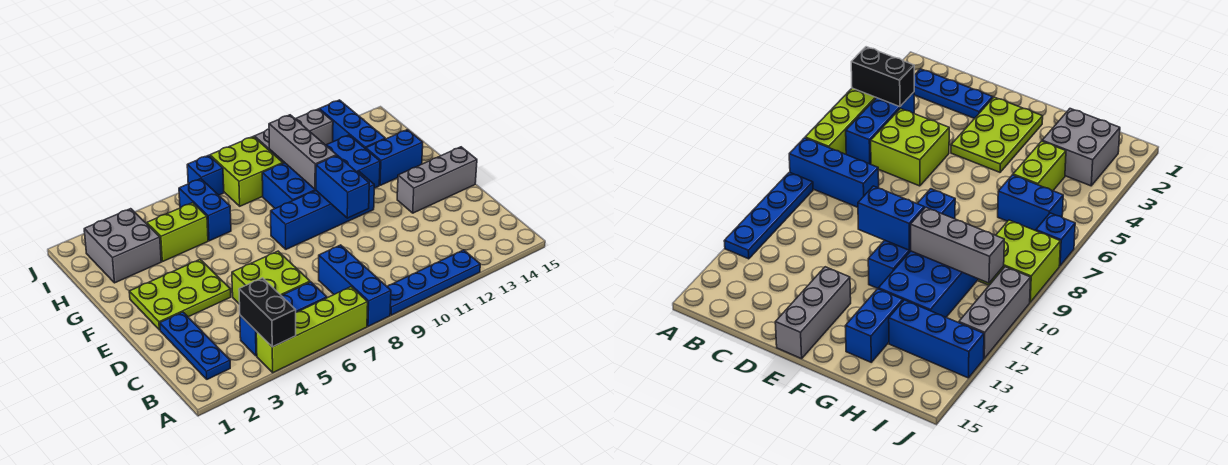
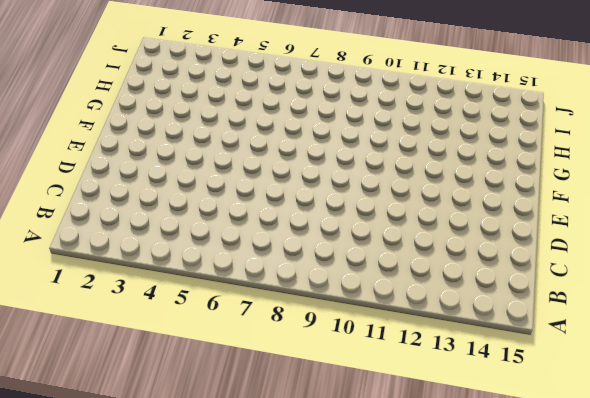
none -> lime 1x4 brick [256,287,368,373]
none -> blue 1x3 brick [319,245,391,326]
none -> blue 1x4 plate [387,250,480,315]

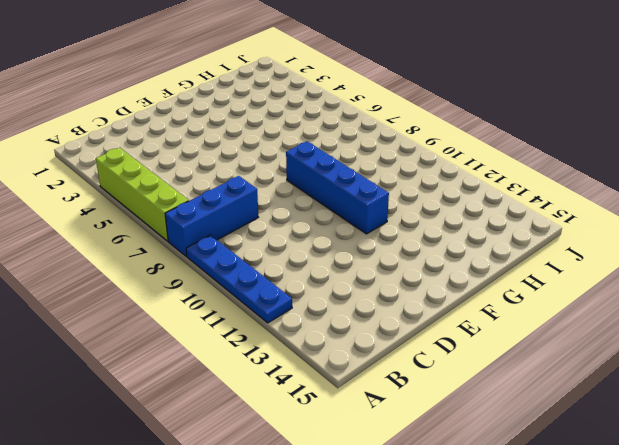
none -> blue 1x3 plate [160,312,230,379]
none -> blue 1x3 brick [240,282,327,356]
none -> lime 2x2 brick [232,251,310,304]

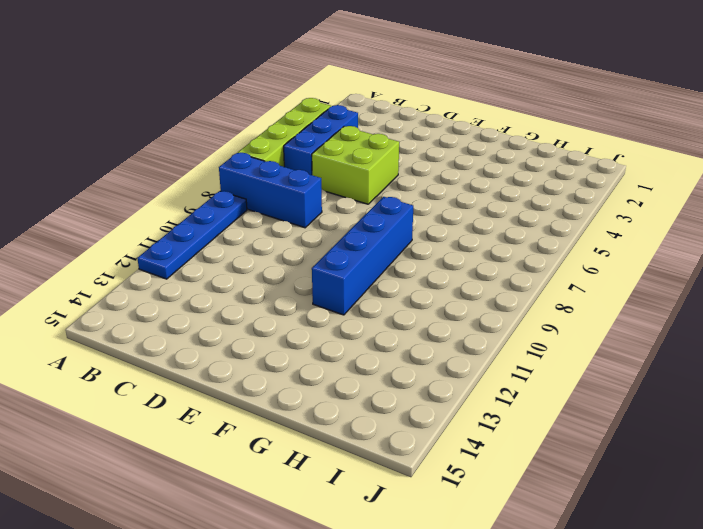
none -> blue 1x3 plate [160,312,230,379]
none -> lime 2x3 plate [129,260,231,330]
none -> grey 1x3 brick [397,147,477,213]

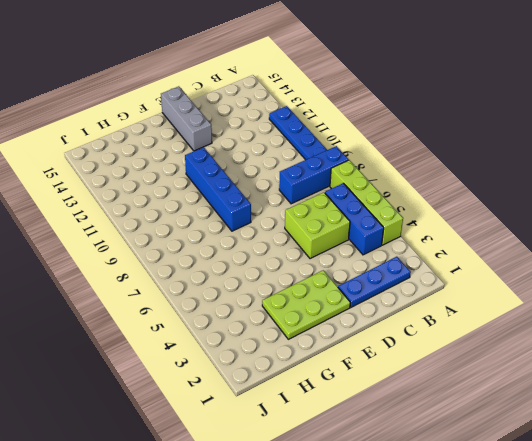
lime 2x3 plate [262,270,350,339] -> lime 2x3 plate turned to [129,260,231,330]
none -> blue 2x4 brick [262,135,380,208]
none -> blue 1x2 brick [366,130,423,185]
none -> grey 2x2 brick [84,209,161,283]

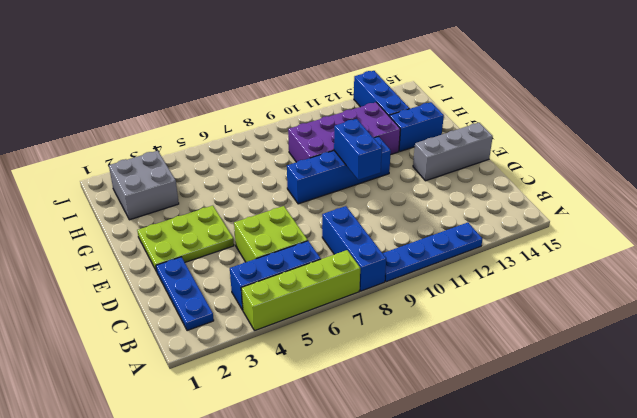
purple 2x4 brick [288,102,400,162] -> blue 2x4 brick [262,135,380,208]
none -> lime 1x2 brick [147,203,208,262]
none -> blue 1x2 brick [179,179,231,241]
none -> lime 2x2 brick [210,136,283,206]

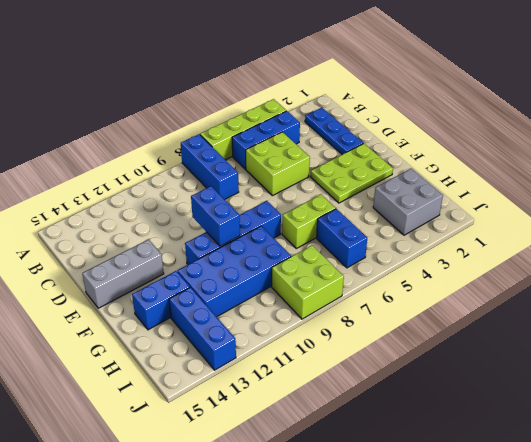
lime 1x2 brick [282,195,336,248] -> lime 1x2 brick moved to [147,203,208,262]
none -> blue 1x4 plate [387,250,480,315]
none -> blue 1x1 brick [187,155,224,195]
none -> grey 1x3 brick [254,109,333,163]

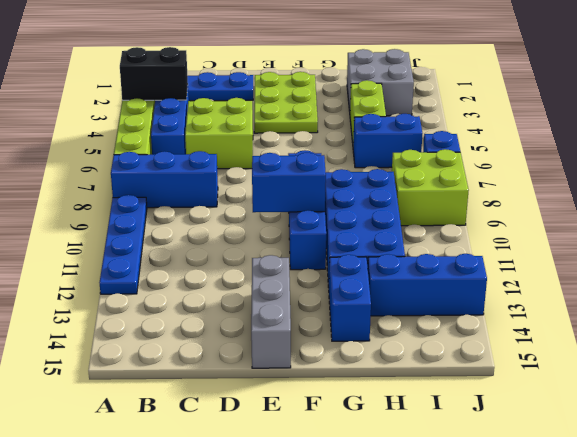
none -> grey 1x3 brick [254,109,333,163]
none -> grey 1x3 brick [269,115,337,190]

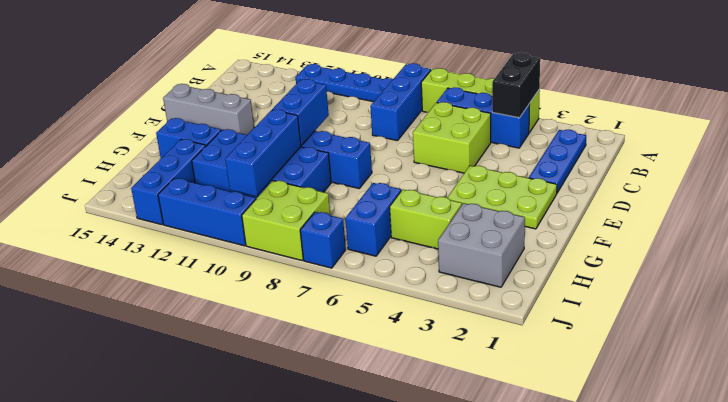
blue 1x3 brick [225,110,301,196] -> grey 1x3 brick [269,115,337,190]
blue 1x3 brick [158,178,256,246] -> grey 1x3 brick [254,109,333,163]

